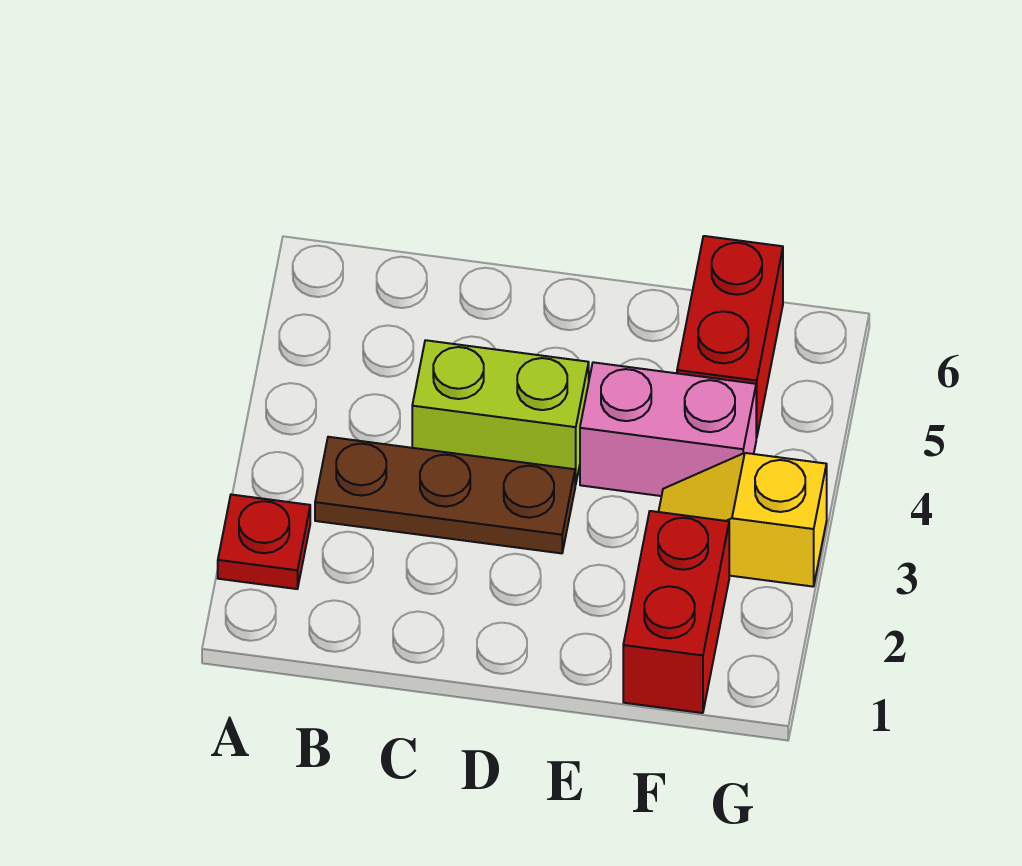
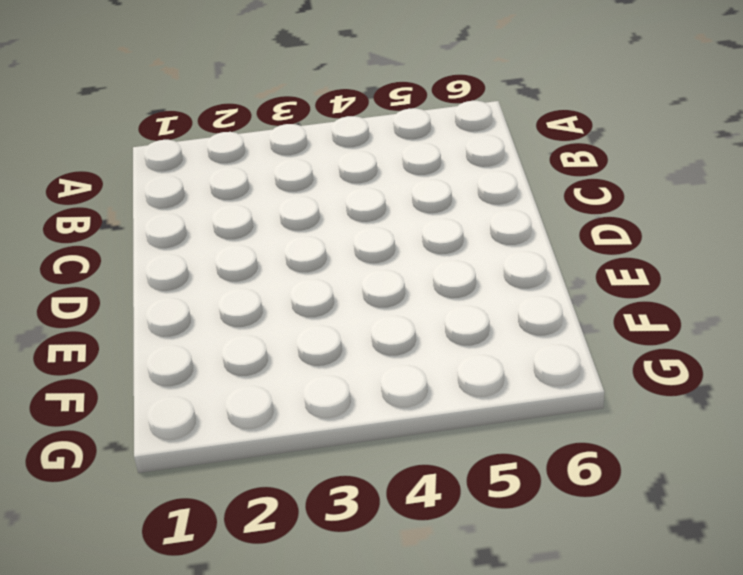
none -> red 1x1 plate [218,495,310,589]
none -> brown 1x3 plate [315,437,576,553]

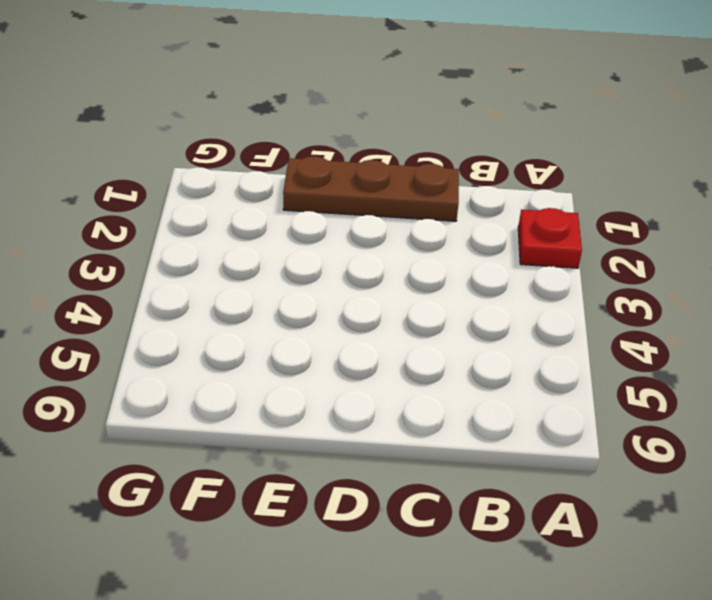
brown 1x3 plate [283,156,459,221] -> brown 1x3 plate moved to [315,437,576,553]
none -> lime 1x2 brick [412,340,589,484]
none -> pink 1x2 brick [580,362,756,496]

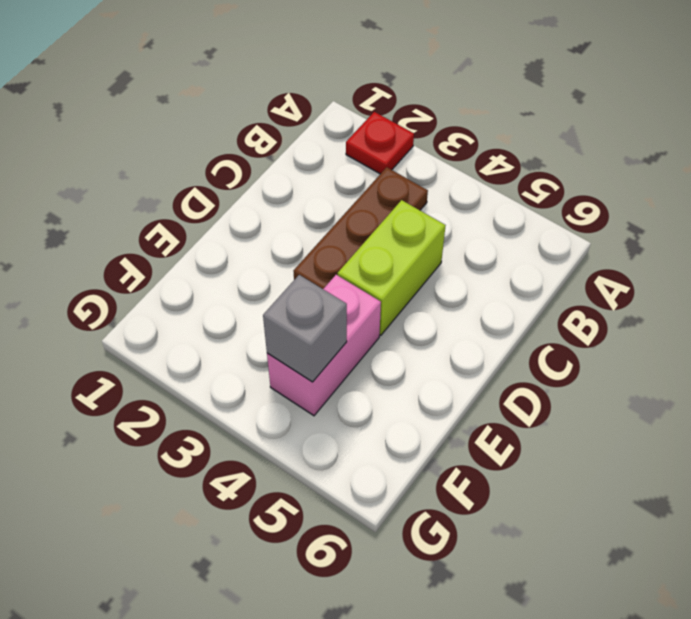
grey 1x1 brick [263,275,347,382] -> none
none -> red 1x2 brick [623,511,729,713]
none -> yellow 1x2 slope [659,453,827,587]

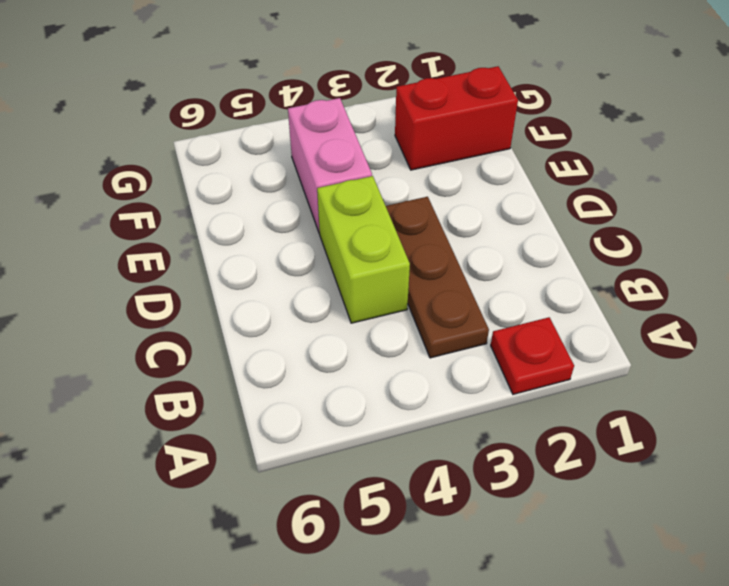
none -> yellow 1x2 slope [659,453,827,587]
none -> red 1x2 brick [677,236,783,438]

